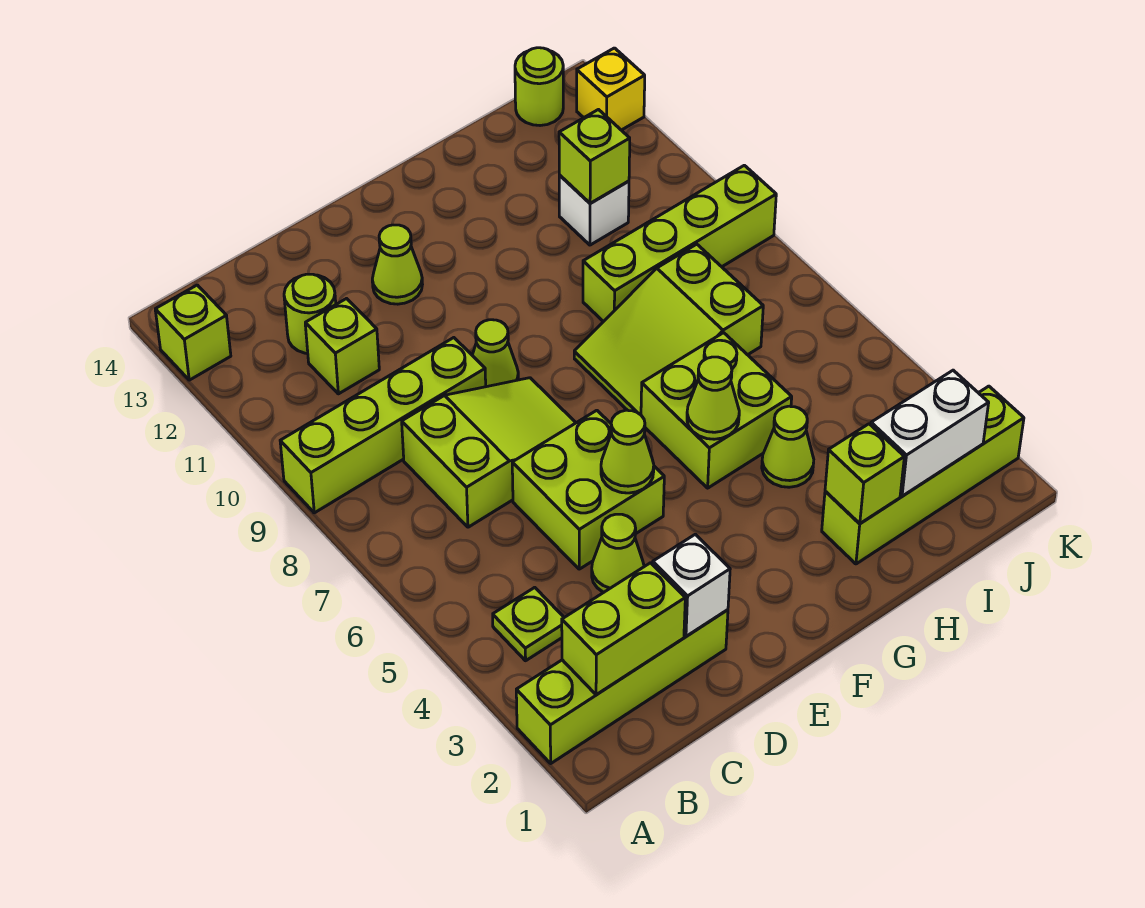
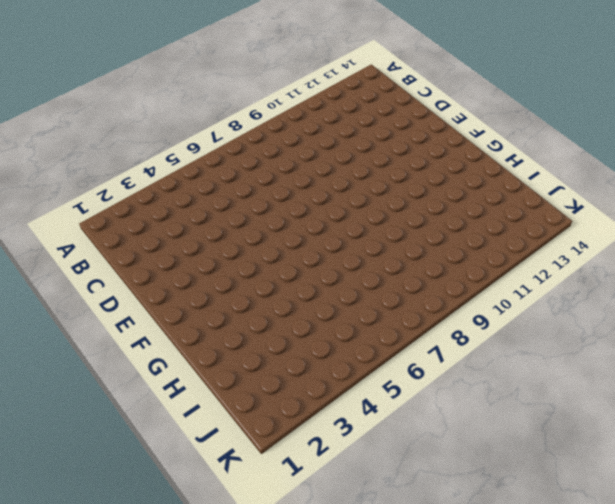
none -> lime 1x4 brick [516,610,728,763]
none -> lime 1x4 brick [280,338,486,513]
none -> lime 1x1 brick [155,285,231,380]

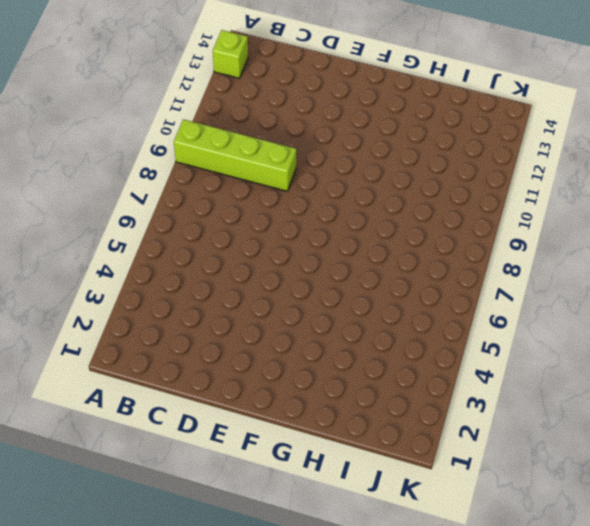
none -> lime 1x4 brick [516,610,728,763]
none -> lime 1x1 plate [493,587,564,661]
none -> lime 2x3 slope [402,378,576,527]

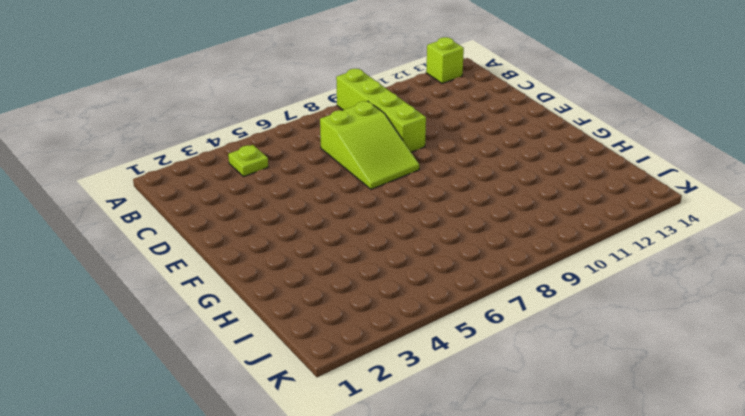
none -> lime 1x4 brick [516,610,728,763]
none -> lime 1x1 brick [305,299,379,394]
none -> lime 1x1 round brick [284,274,336,354]

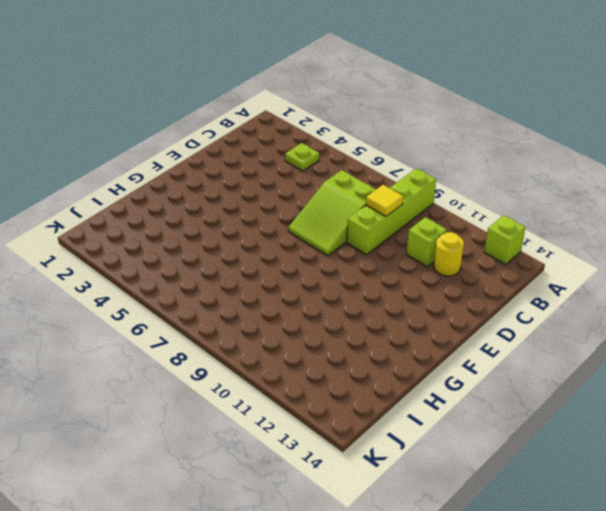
yellow 1x1 tile [366,185,403,216] -> none
yellow 1x1 round brick [434,232,464,276] -> lime 1x1 round brick [284,274,336,354]
none -> lime 1x4 brick [516,610,728,763]
none -> lime 1x1 cone [592,514,644,592]
none -> lime 2x2 brick [512,410,664,569]

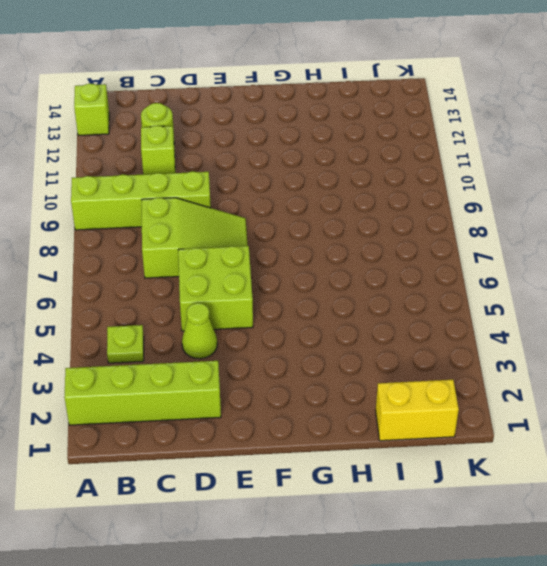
yellow 1x2 brick [376,380,459,441] -> none
none -> lime 1x1 cone [472,320,518,387]
none -> lime 1x1 cone [372,225,422,304]
none -> lime 2x2 brick [641,333,792,488]

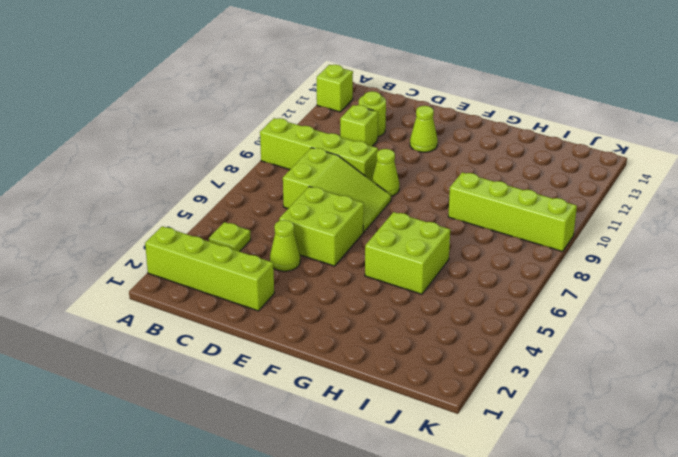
none -> lime 2x3 slope [574,244,763,415]
none -> lime 1x4 brick [822,386,1024,564]
none -> lime 1x1 cone [762,406,814,487]

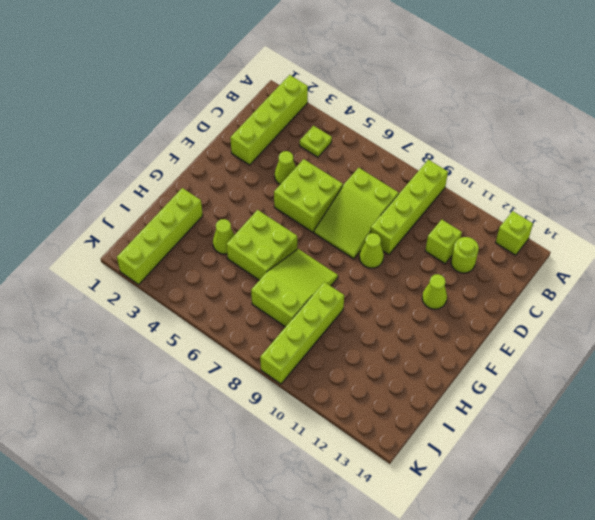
none -> white 1x1 brick [559,175,629,245]
none -> lime 1x1 round brick [515,48,563,126]
none -> yellow 1x1 brick [577,48,645,130]

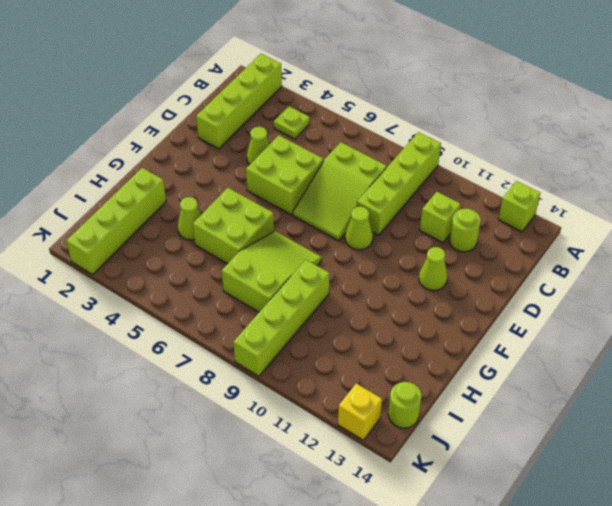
none -> white 1x1 brick [559,175,629,245]
none -> lime 1x2 brick [562,563,685,695]
none -> white 1x1 brick [653,534,730,636]

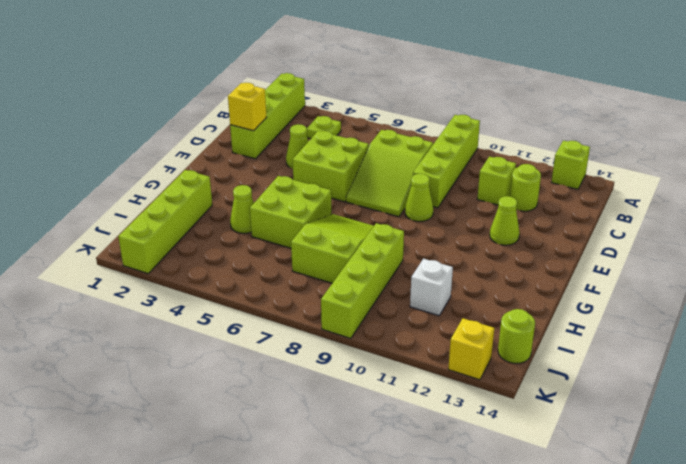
yellow 1x1 brick [228,83,267,131] -> white 1x1 brick [653,534,730,636]
none -> lime 1x2 brick [562,563,685,695]
none -> lime 1x1 cone [601,410,654,493]
none -> lime 1x1 cone [687,357,739,439]

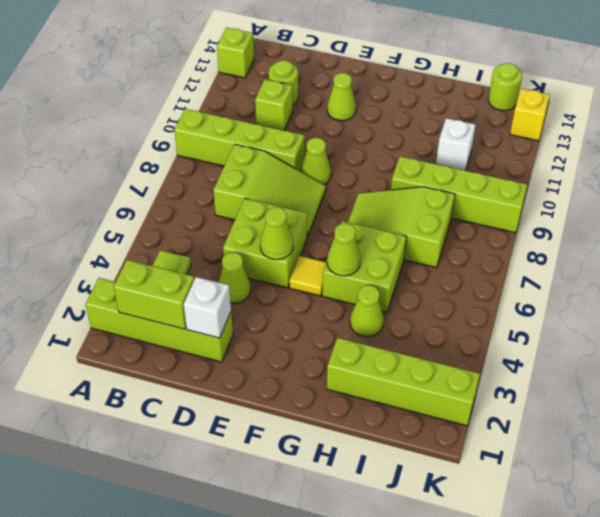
yellow 1x1 tile [290,256,326,296] -> none
none -> lime 1x1 brick [825,424,904,524]
none -> white 1x2 brick [871,370,989,496]
none -> lime 1x1 brick [559,110,630,203]

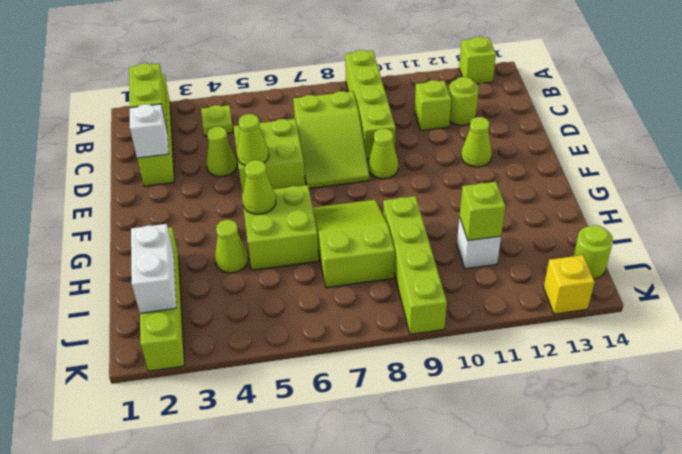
none -> lime 1x1 brick [825,424,904,524]

